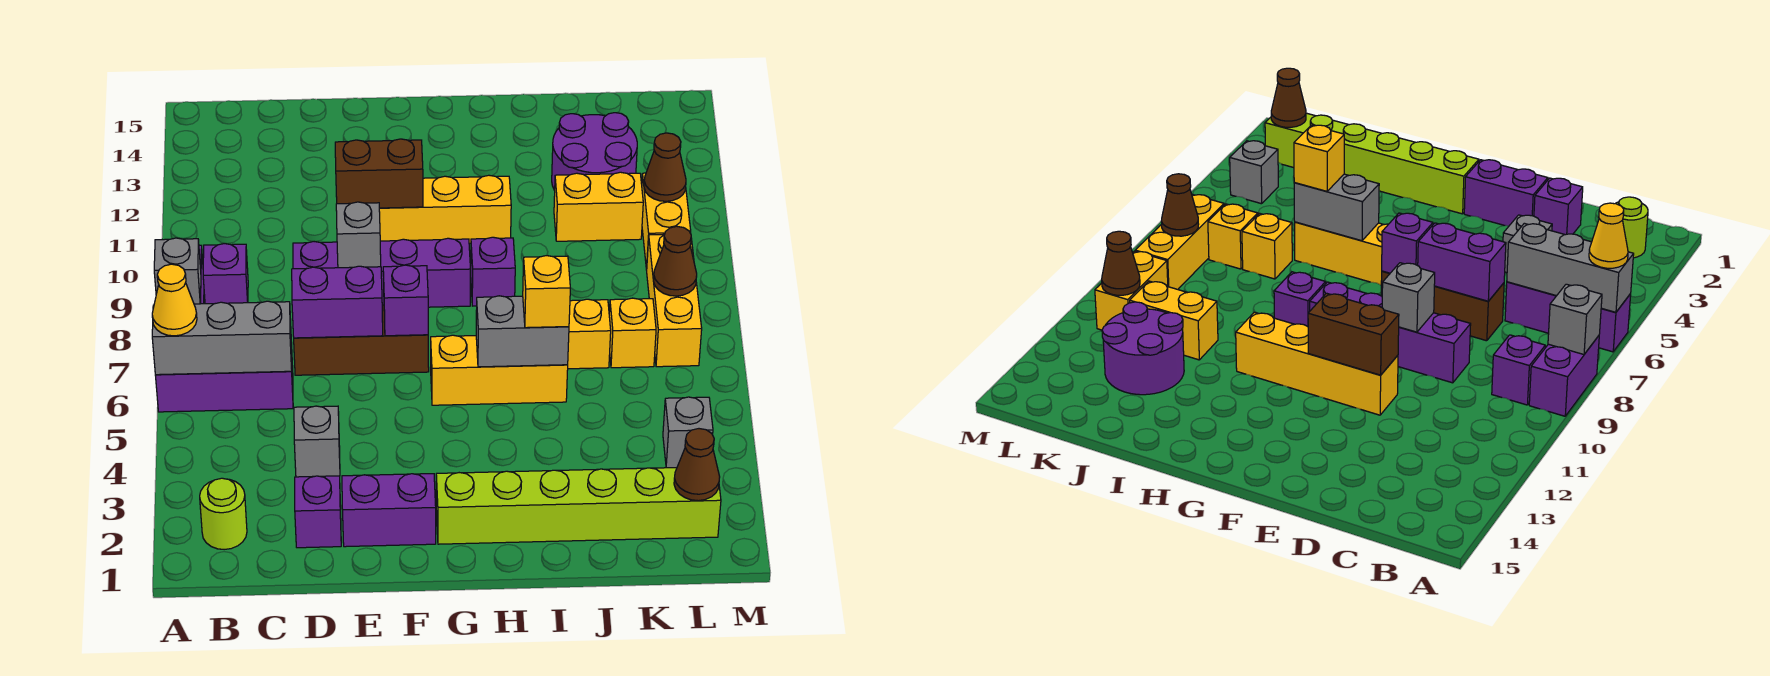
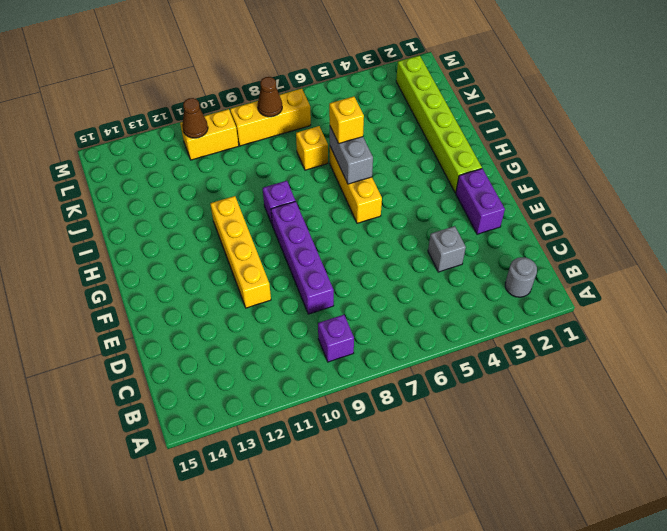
grey 1x1 round brick [505,257,537,297] -> lime 1x1 round brick [200,478,247,550]
none -> purple 1x3 brick [155,343,293,412]
none -> purple 1x2 brick [1529,336,1599,416]
none -> purple 1x1 brick [295,476,341,548]
none -> brown 1x3 brick [294,305,429,375]

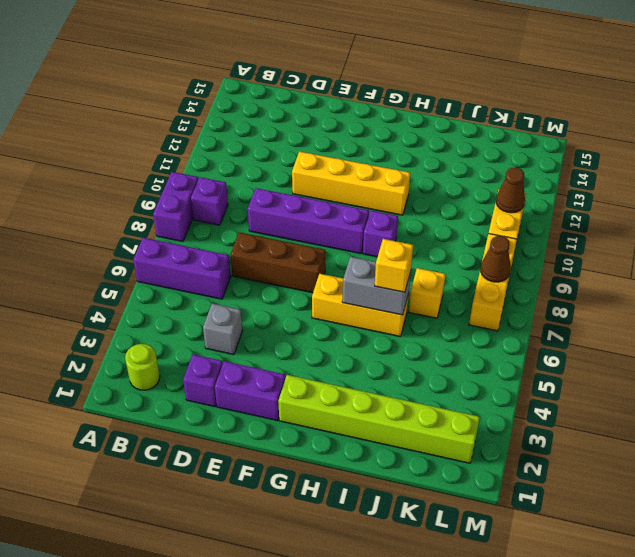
none -> yellow 1x2 brick [554,172,643,241]
none -> purple 2x2 round brick [552,113,637,190]
none -> yellow 1x1 brick [609,298,656,368]
none -> grey 1x1 brick [663,397,713,468]

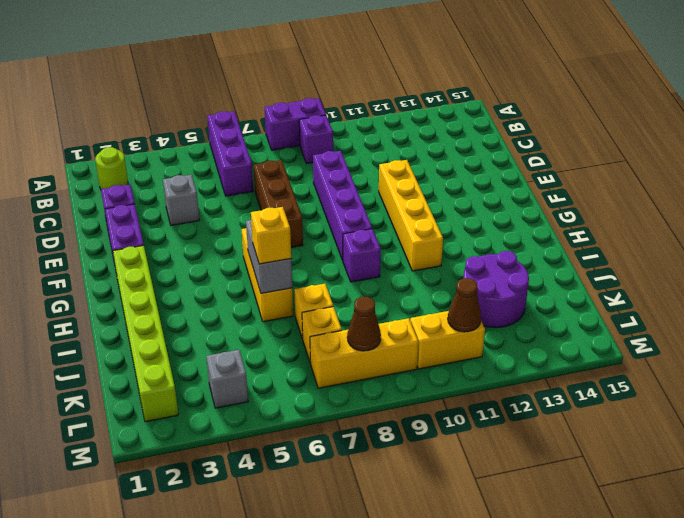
none -> yellow 1x2 brick [554,172,643,241]
none -> grey 1x3 brick [152,301,292,375]
none -> grey 1x1 brick [154,238,201,304]
none -> purple 1x2 brick [292,266,383,338]

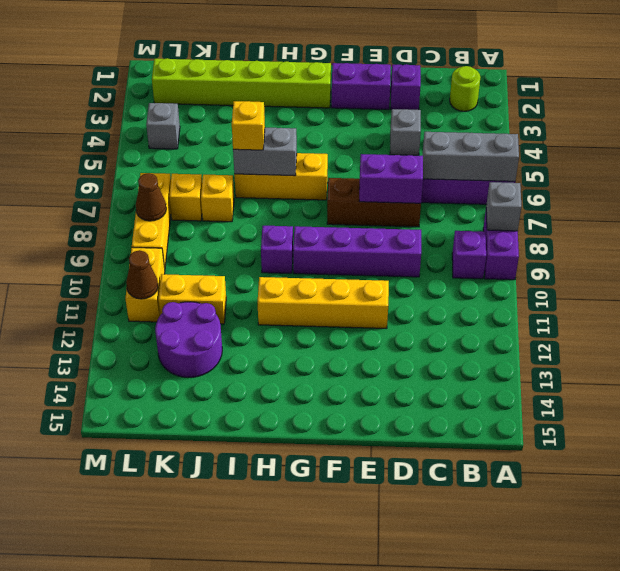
none -> grey 1x1 brick [336,202,381,268]
none -> brown 1x2 brick [335,139,423,208]
none -> purple 1x1 brick [383,265,428,336]
none -> brown 1x1 cone [674,429,720,501]

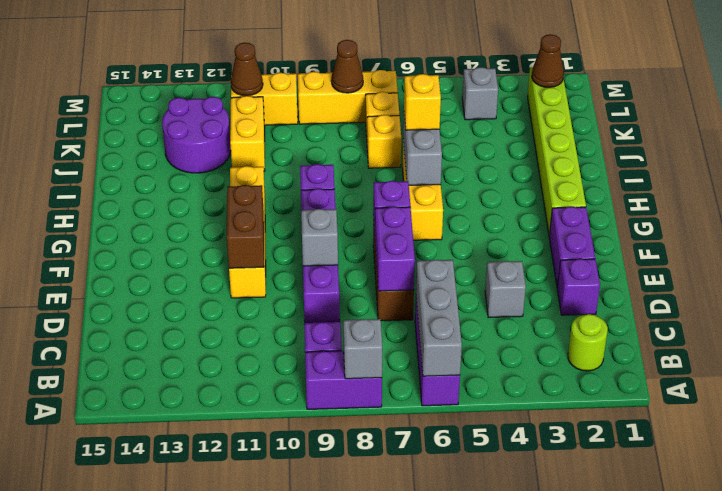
none -> yellow 1x1 cone [152,264,197,336]

